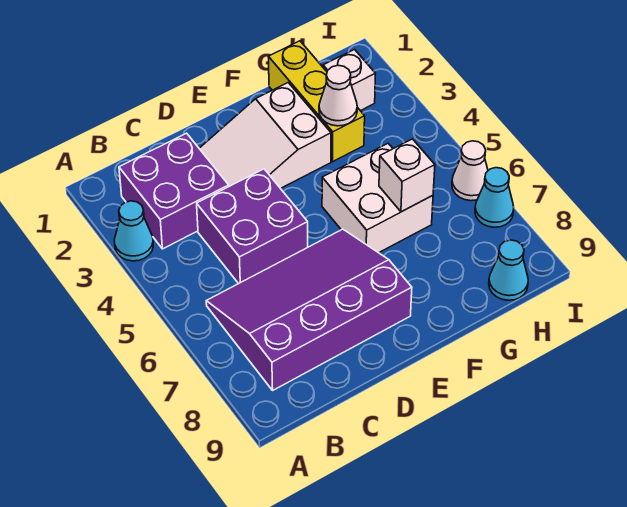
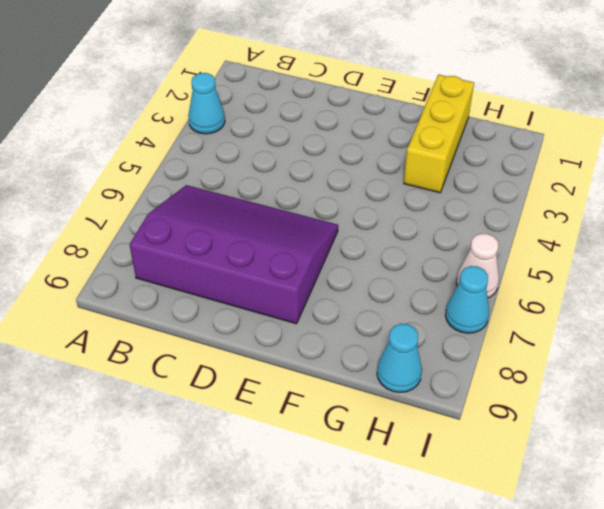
none -> purple 2x2 brick [119,133,229,249]
none -> purple 2x2 brick [197,169,308,284]
none -> white 2x3 slope [199,83,331,188]

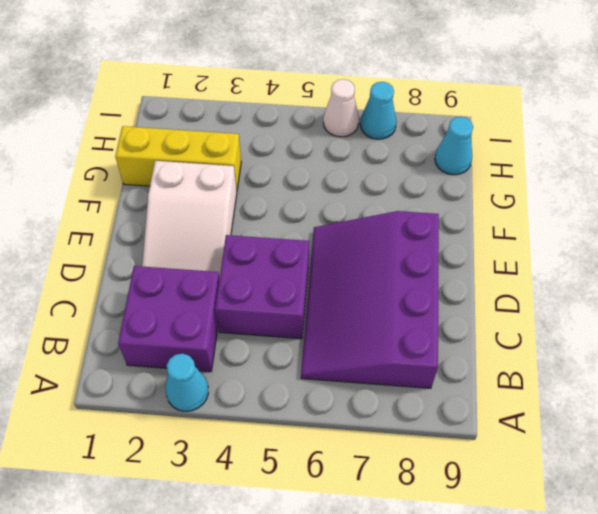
none -> white 2x2 brick [322,143,433,253]
none -> white 1x1 brick [323,50,376,111]
none -> white 1x1 cone [319,65,357,126]

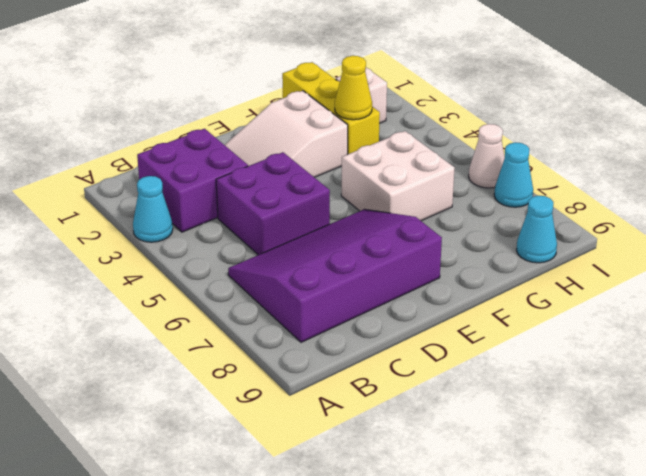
yellow 1x1 cone [335,56,372,120] -> white 1x1 cone [319,65,357,126]
none -> white 1x1 brick [379,139,435,212]

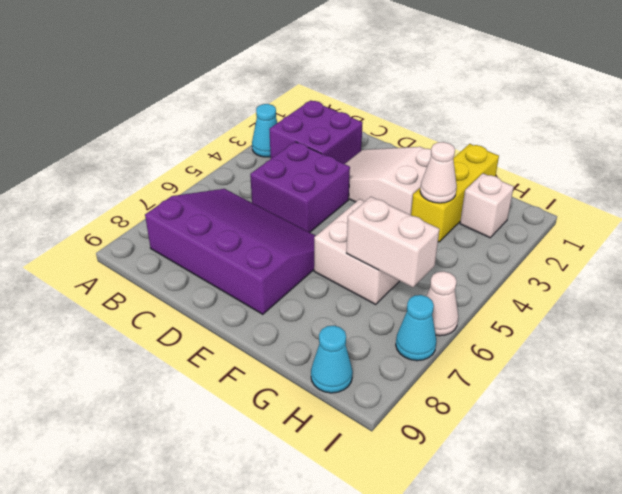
white 1x2 brick [346,197,439,287] -> white 1x1 brick [379,139,435,212]

